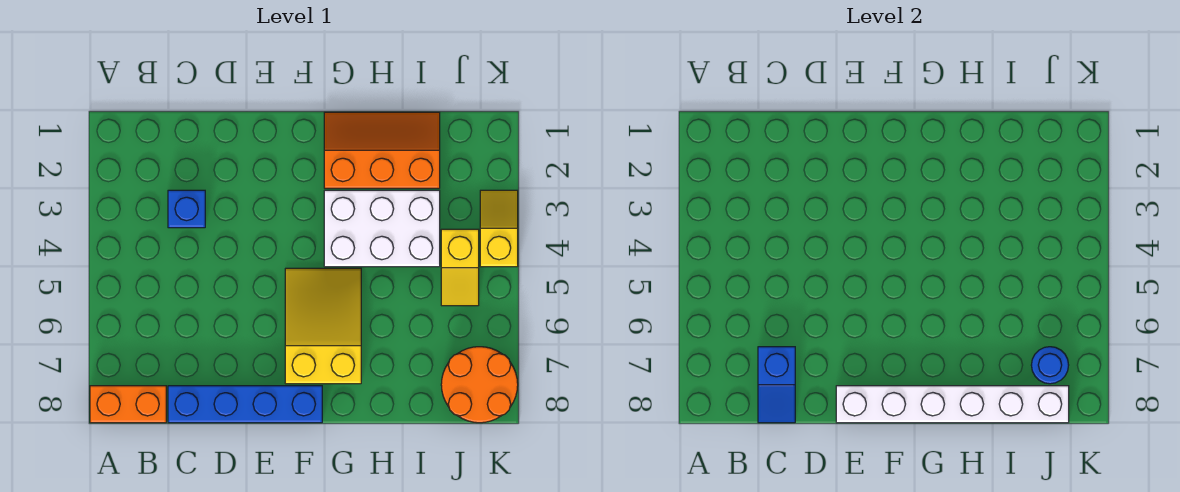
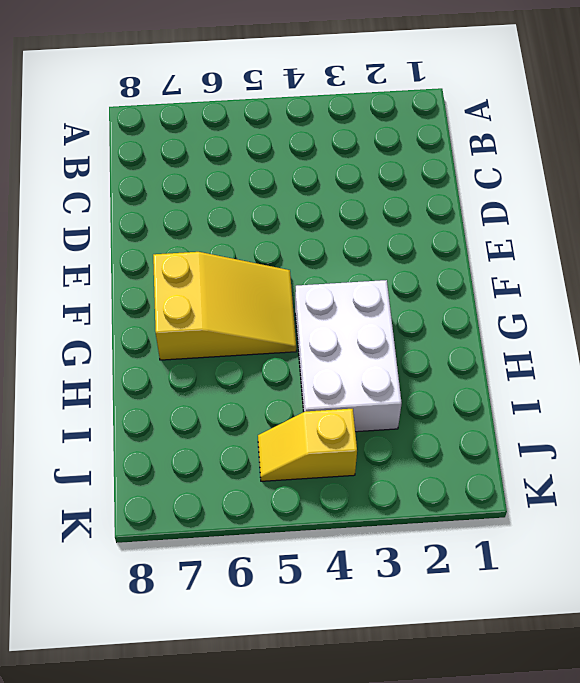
none -> orange 1x2 brick [90,386,166,423]
none -> blue 1x1 brick [168,190,205,228]
none -> blue 1x4 brick [168,386,322,423]

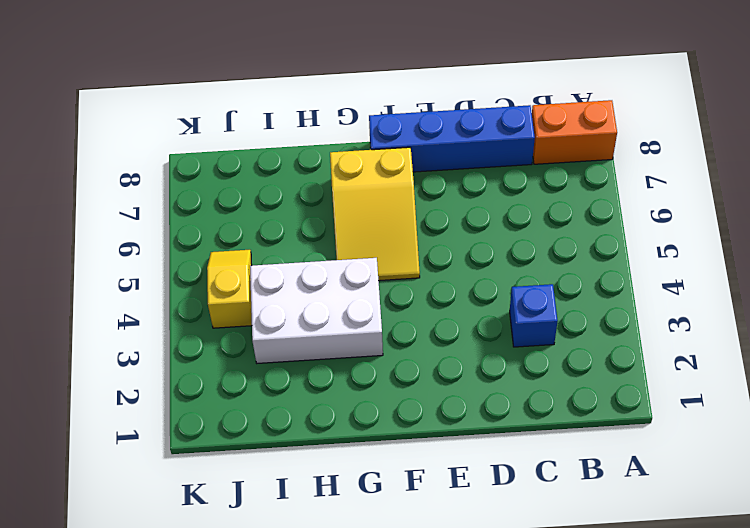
none -> orange 2x3 slope [324,112,440,188]
none -> orange 2x2 round brick [441,347,518,423]
none -> yellow 1x2 slope [480,190,518,267]

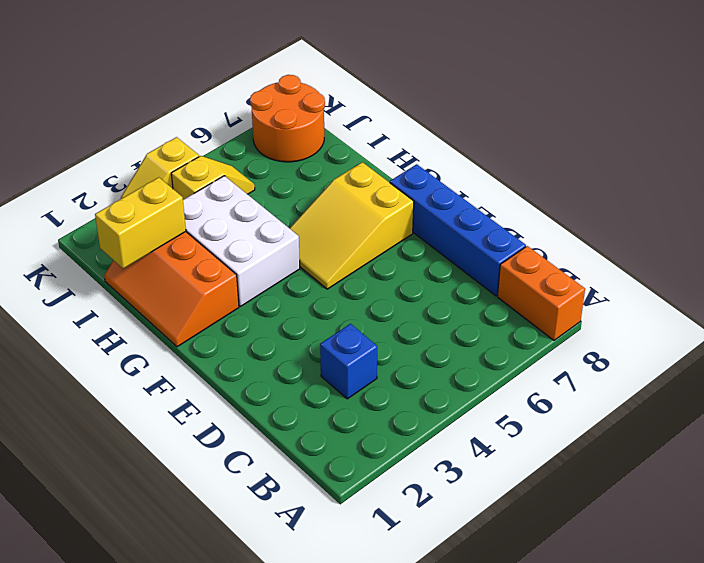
yellow 1x2 brick [95,177,186,269] -> none
none -> blue 1x2 slope [758,347,795,423]
none -> white 1x6 brick [836,386,1069,423]
none -> blue 1x1 round brick [1031,347,1069,384]

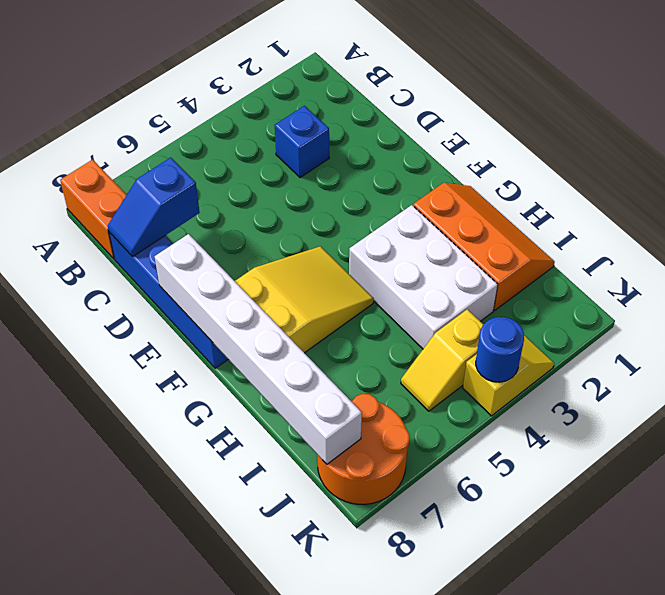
blue 1x1 round brick [476,317,524,382] -> blue 1x1 round brick moved to [1031,347,1069,384]

